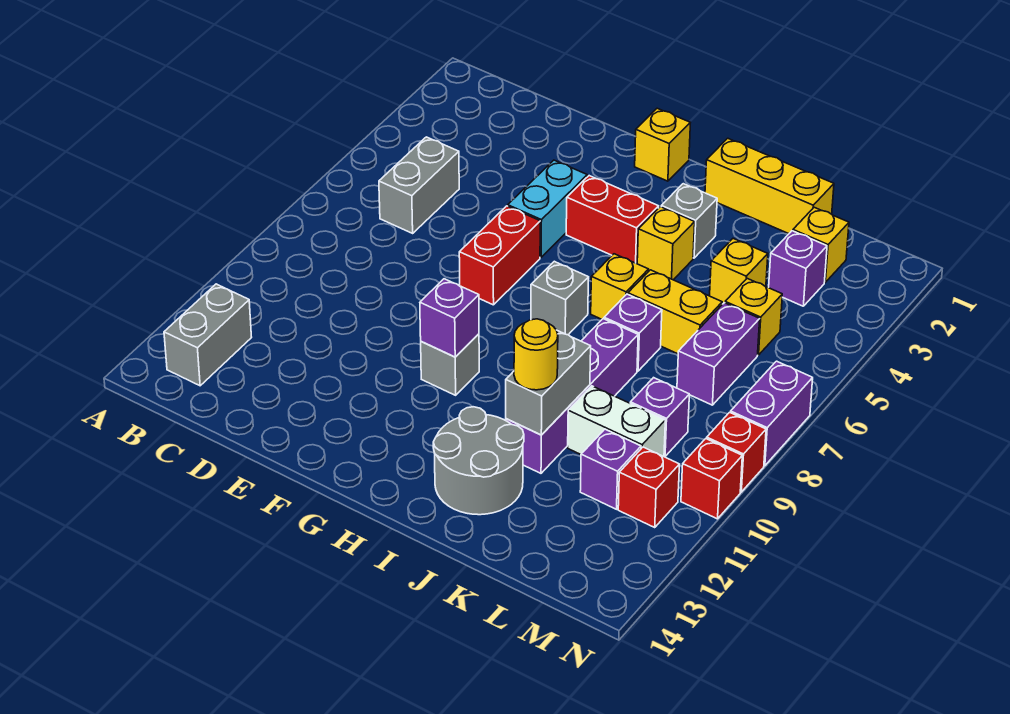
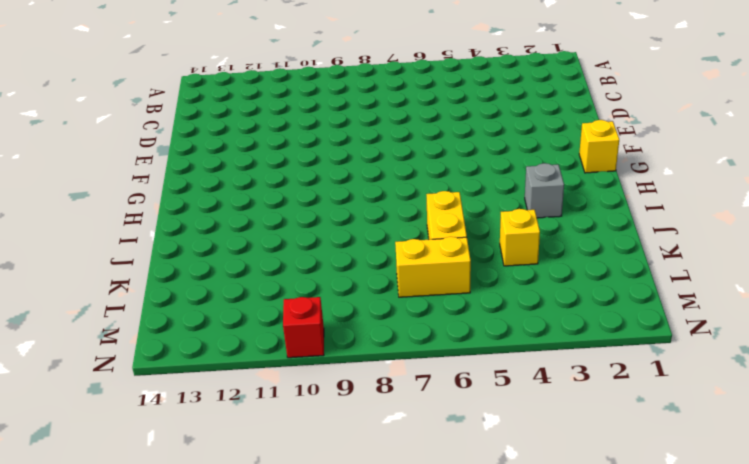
yellow 1x2 brick [395,237,471,297] -> purple 1x2 brick [677,303,760,405]
none -> grey 1x2 brick [164,284,252,386]
none -> grey 1x2 brick [379,137,459,233]
none -> cyan 1x2 brick [508,160,587,257]
none -> red 1x2 brick [459,206,540,305]

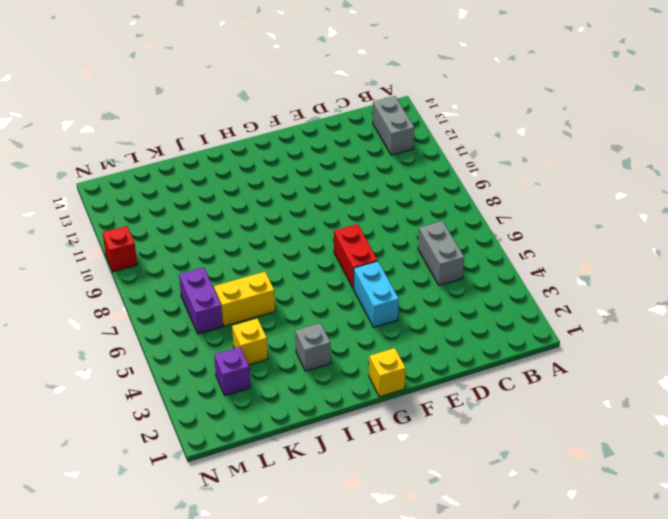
none -> red 1x2 brick [566,176,659,264]
none -> grey 1x1 brick [421,334,479,395]
none -> grey 1x1 brick [531,261,589,335]
none -> yellow 1x3 brick [705,138,834,234]

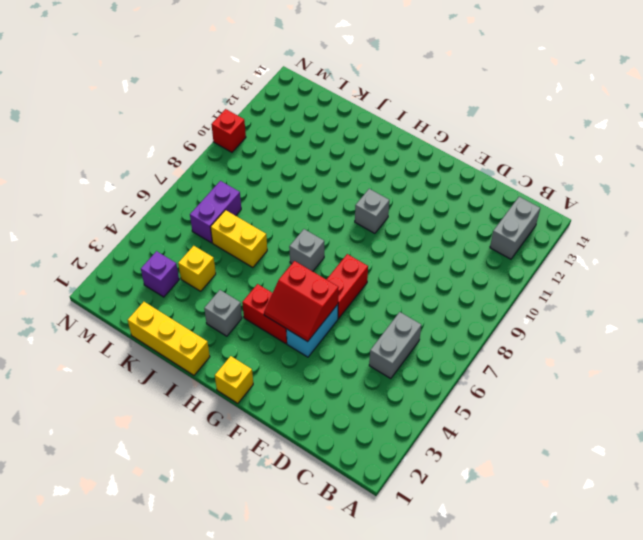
red 2x2 slope [264,261,339,342] -> none
none -> yellow 1x1 brick [637,207,695,280]
none -> yellow 1x1 brick [591,254,649,319]
none -> grey 2x2 round brick [433,407,524,515]
none -> purple 1x1 brick [604,294,662,371]

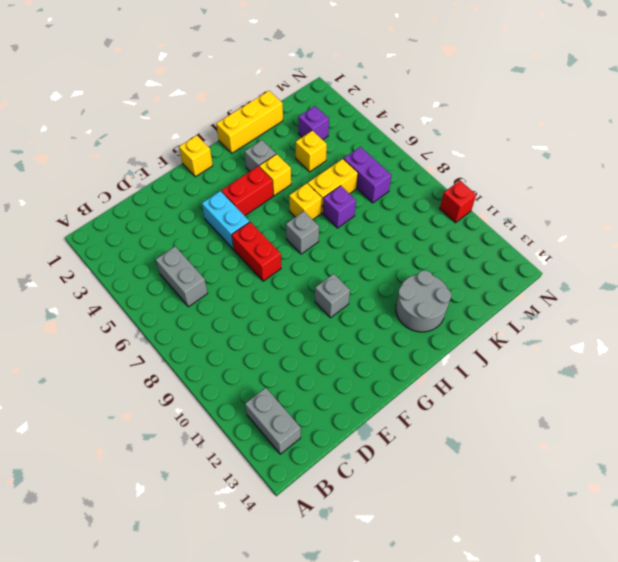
none -> purple 1x4 brick [506,319,638,473]
none -> white 1x2 brick [568,386,665,457]
none -> yellow 1x1 brick [793,207,849,282]
none -> yellow 1x1 brick [725,278,782,355]

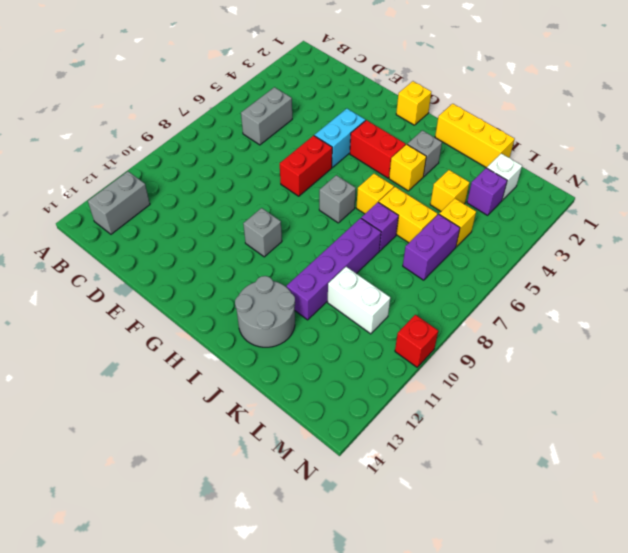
white 1x1 brick [487,153,522,200] -> yellow 1x1 brick [793,207,849,282]
none -> purple 1x1 brick [630,378,689,456]
none -> purple 1x1 brick [580,429,641,509]
none -> red 1x1 brick [618,447,680,527]
none -> purple 1x2 brick [731,361,813,466]

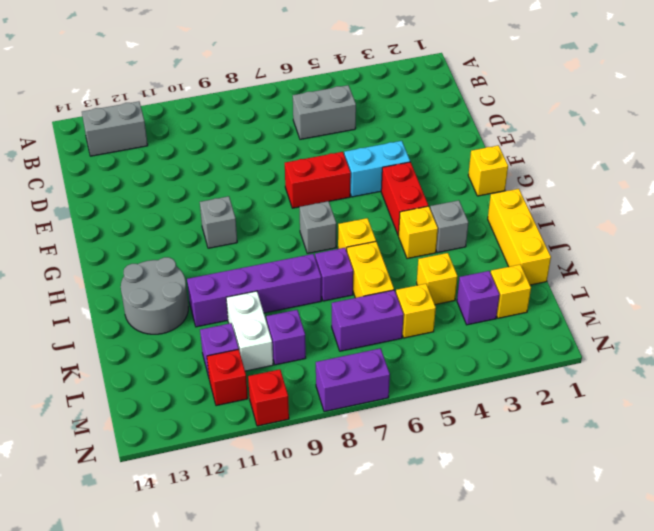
none -> red 1x1 brick [707,412,766,492]
none -> purple 1x1 brick [420,279,479,357]
none -> grey 1x2 brick [506,331,591,435]
none -> yellow 1x1 round brick [514,319,558,390]

